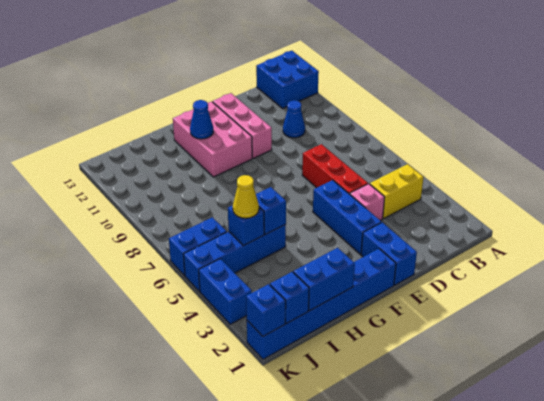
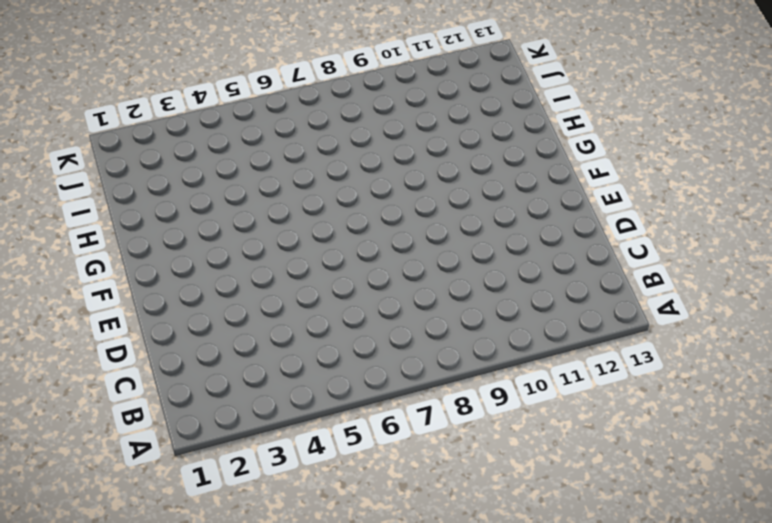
none -> blue 2x2 brick [256,51,319,108]
none -> yellow 1x2 brick [370,164,424,218]
none -> blue 1x1 cone [283,100,305,138]

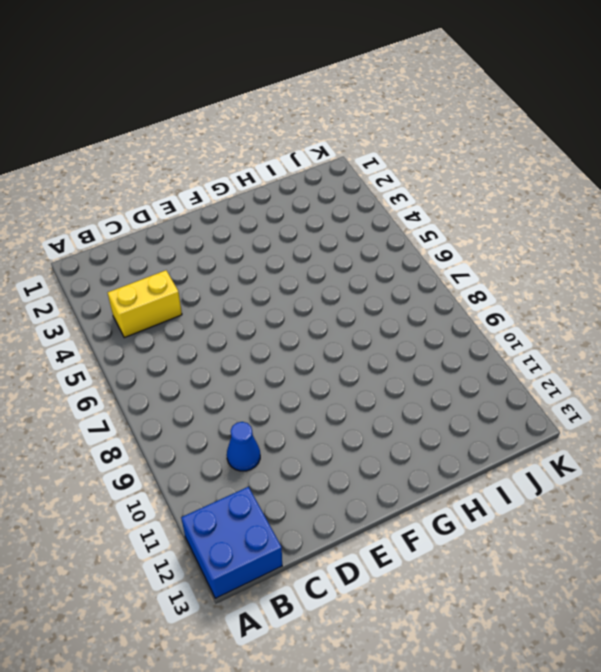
none -> pink 1x1 brick [350,184,385,220]
none -> red 1x3 brick [302,144,368,194]
none -> blue 1x2 brick [361,222,417,285]

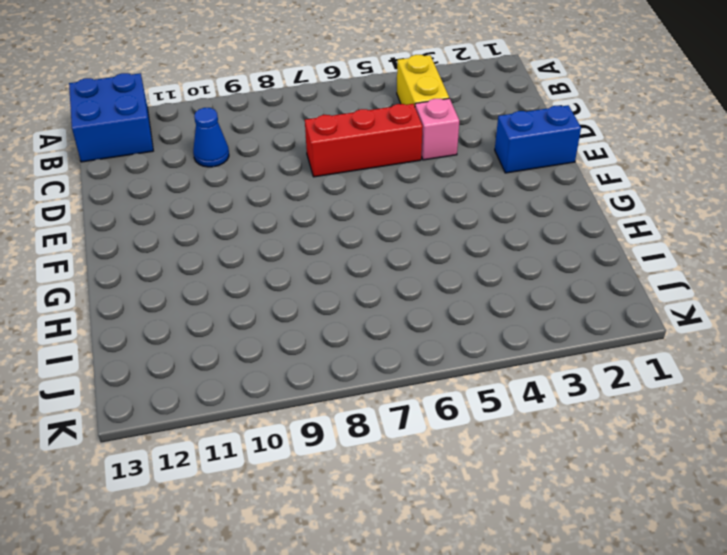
none -> blue 1x3 brick [313,180,382,254]
none -> pink 1x3 brick [213,93,272,158]
none -> blue 1x6 brick [247,249,396,359]

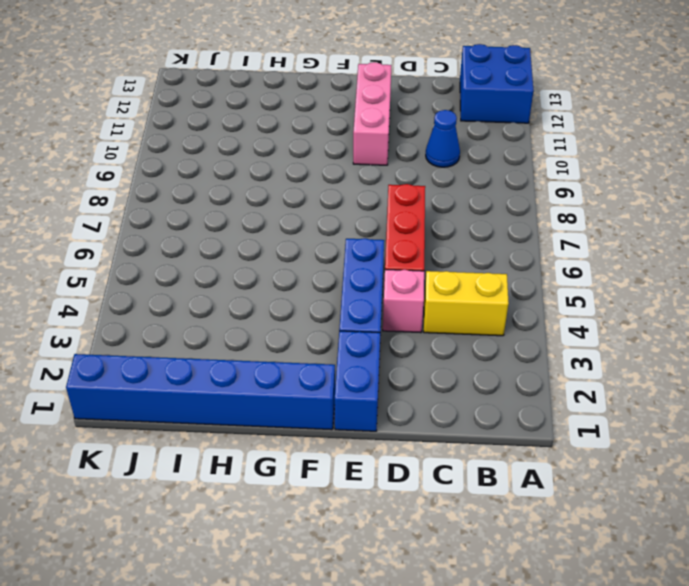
none -> pink 2x3 brick [173,102,252,177]
none -> blue 1x4 brick [183,225,286,291]
none -> blue 1x2 brick [169,217,227,276]

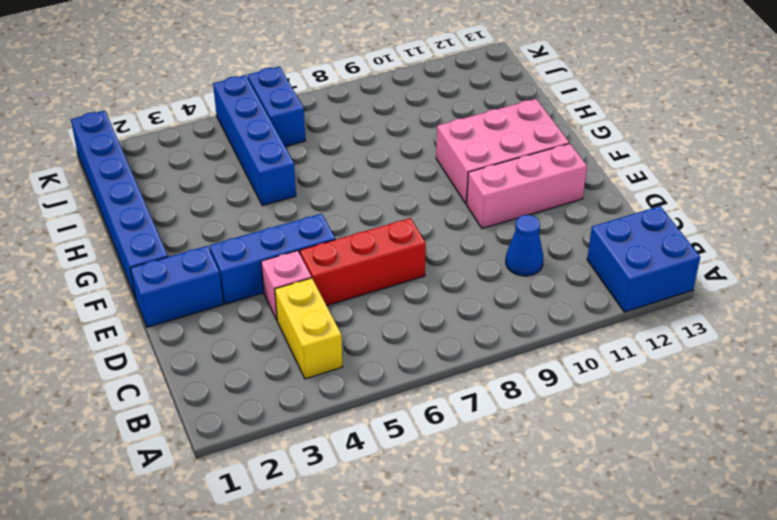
none -> blue 1x2 brick [199,259,252,324]
none -> blue 1x1 cone [190,100,213,139]
none -> blue 1x2 brick [293,248,355,310]

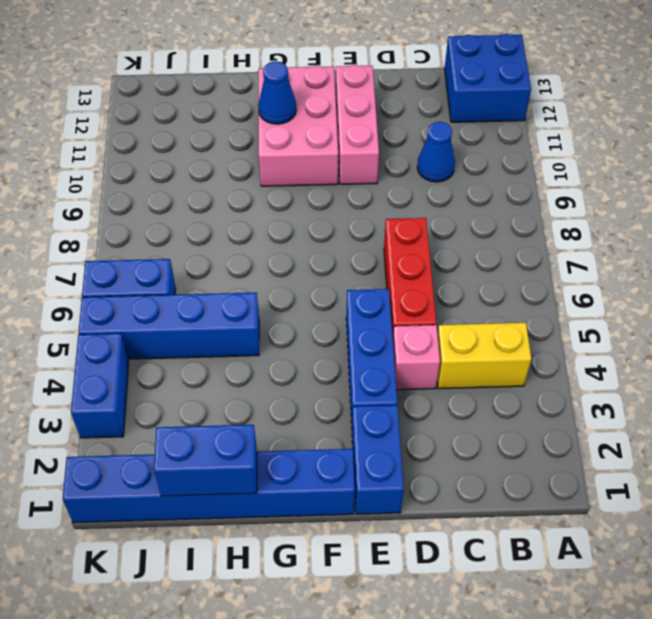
none -> blue 1x1 brick [256,187,286,234]
none -> blue 1x1 brick [228,205,264,246]
none -> blue 1x1 brick [270,272,309,324]

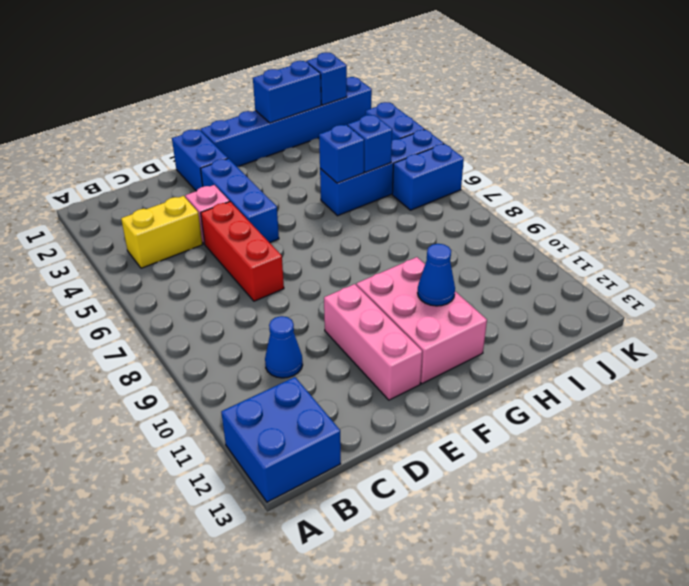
none -> blue 1x1 brick [246,284,286,336]
none -> yellow 1x1 cone [233,175,259,218]

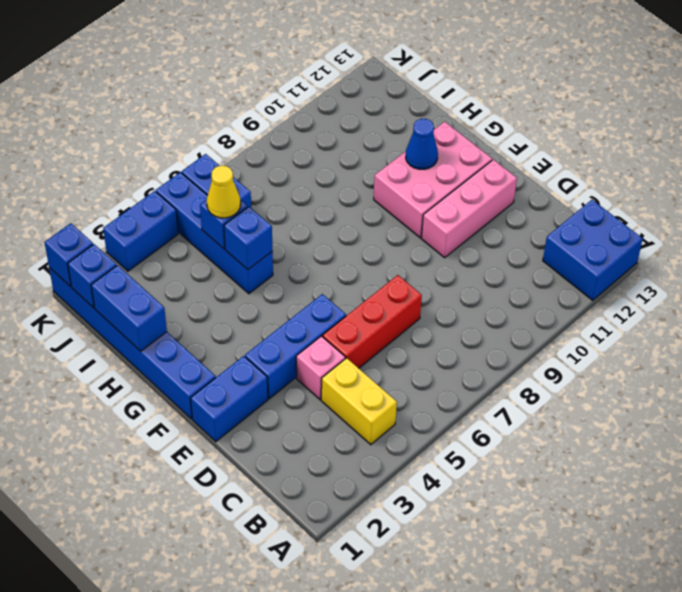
none -> blue 1x1 cone [283,100,305,138]

